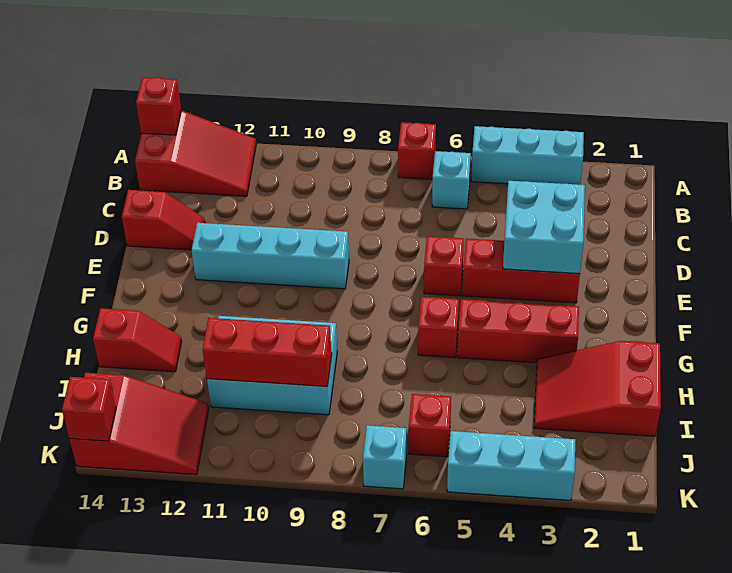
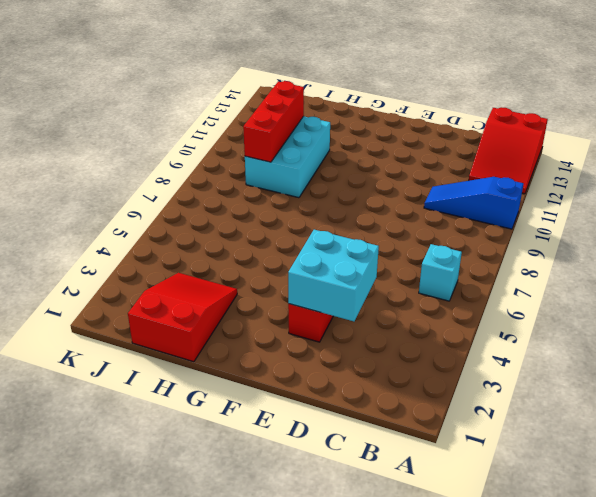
blue 1x3 slope [424,177,523,229] -> none
none -> cyan 1x3 brick [471,126,584,185]
none -> red 1x1 brick [398,122,436,179]
none -> red 1x2 slope [122,190,205,250]

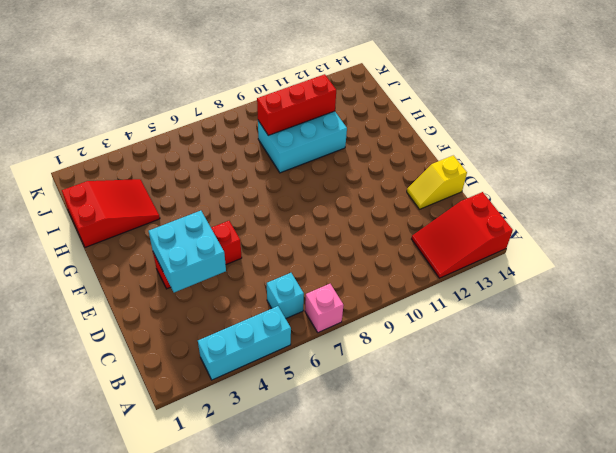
pink 1x1 brick [305,284,344,333] -> red 1x1 brick [398,122,436,179]
yellow 1x2 slope [407,155,467,209] -> red 1x2 slope [122,190,205,250]
none -> red 1x1 brick [424,236,464,296]
none -> cyan 1x4 brick [192,223,349,289]
none -> red 1x3 brick [458,299,579,363]

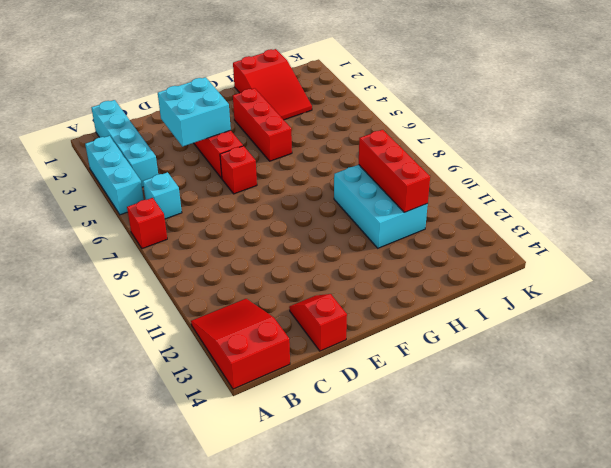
cyan 1x4 brick [91,100,158,187] -> cyan 1x4 brick moved to [192,223,349,289]
none -> red 1x1 brick [418,297,459,358]
none -> red 1x2 slope [93,308,182,372]
none -> red 1x1 brick [409,394,451,457]

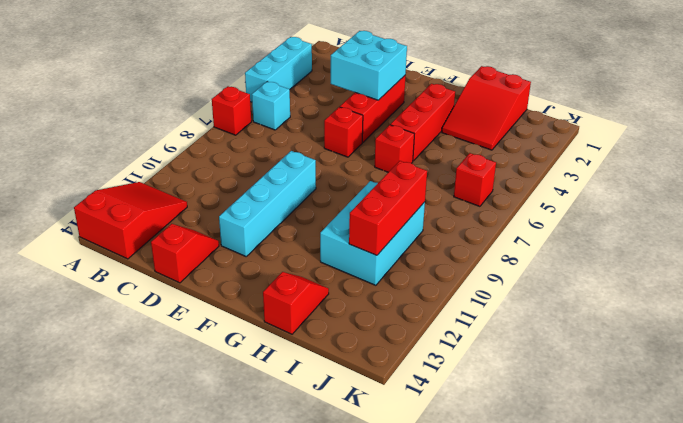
none -> red 2x3 slope [70,373,209,475]
none -> cyan 1x3 brick [447,431,575,500]
none -> cyan 1x1 brick [363,425,407,489]

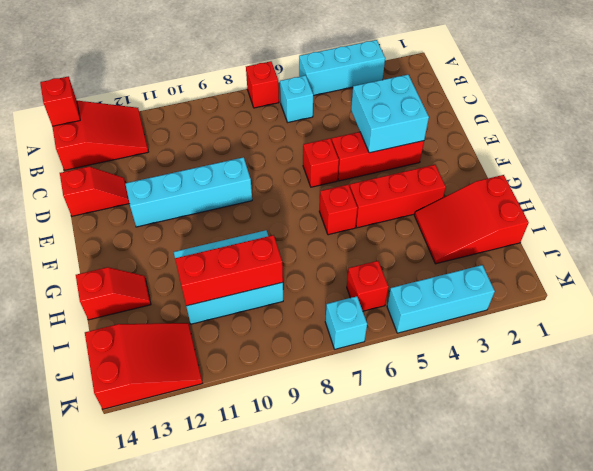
none -> red 1x1 brick [62,377,116,441]

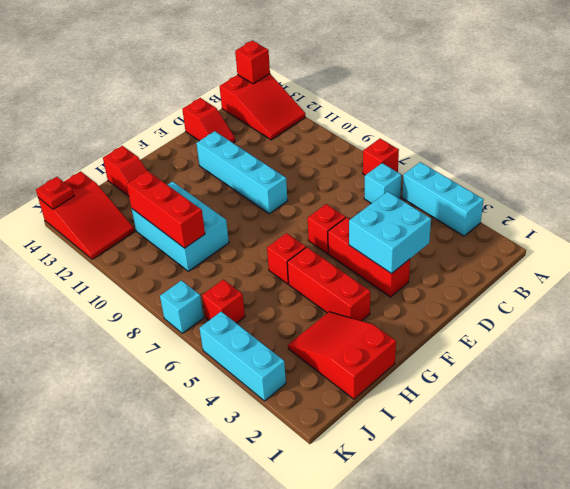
red 1x1 plate [36,177,74,209] -> red 1x1 brick [62,377,116,441]

